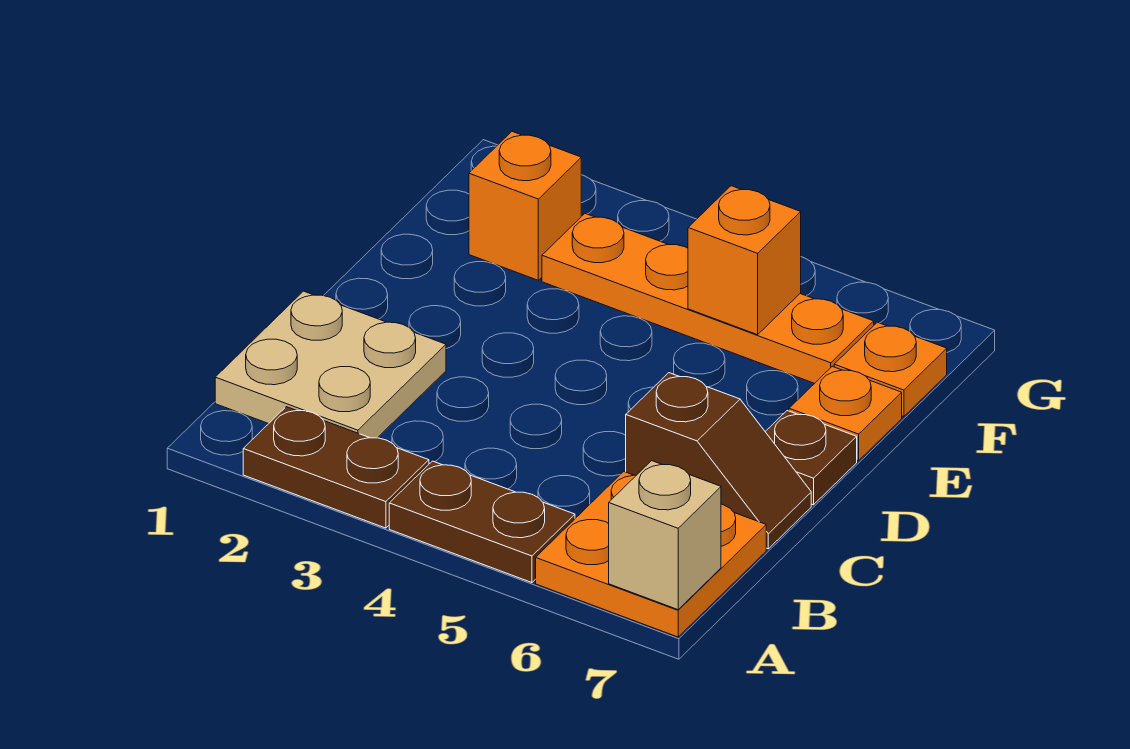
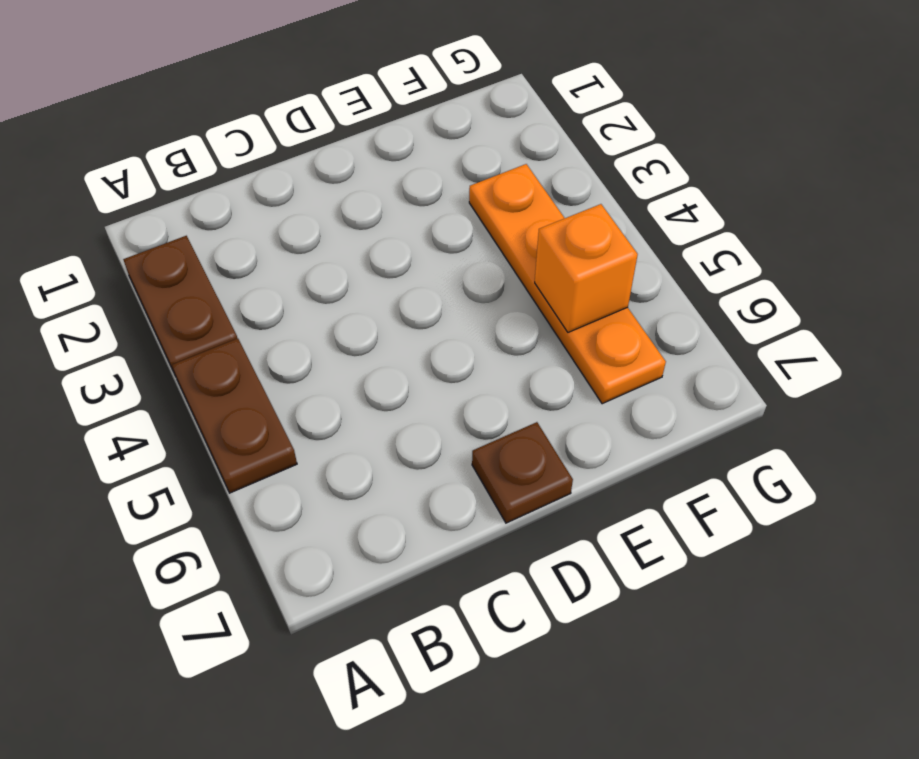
none -> orange 2x2 plate [536,472,766,637]
none -> tan 2x2 plate [215,291,446,438]
none -> brown 1x2 slope [626,373,811,549]

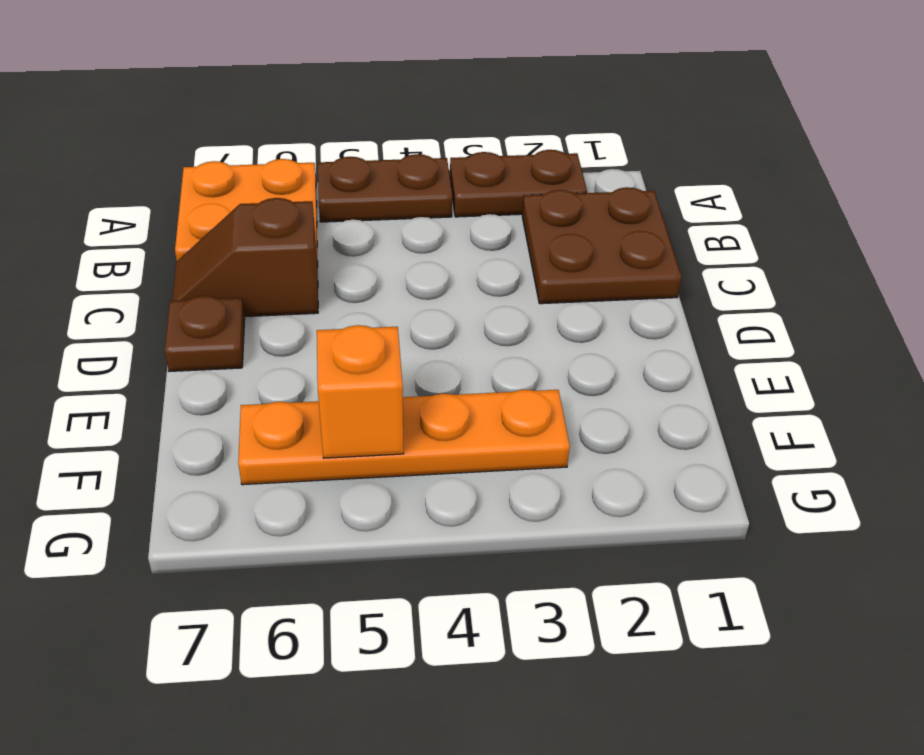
brown 2x2 plate [522,187,681,304] -> tan 2x2 plate [215,291,446,438]
none -> orange 1x1 plate [789,366,902,461]
none -> orange 1x1 brick [469,132,581,280]
none -> orange 1x1 plate [834,322,947,417]

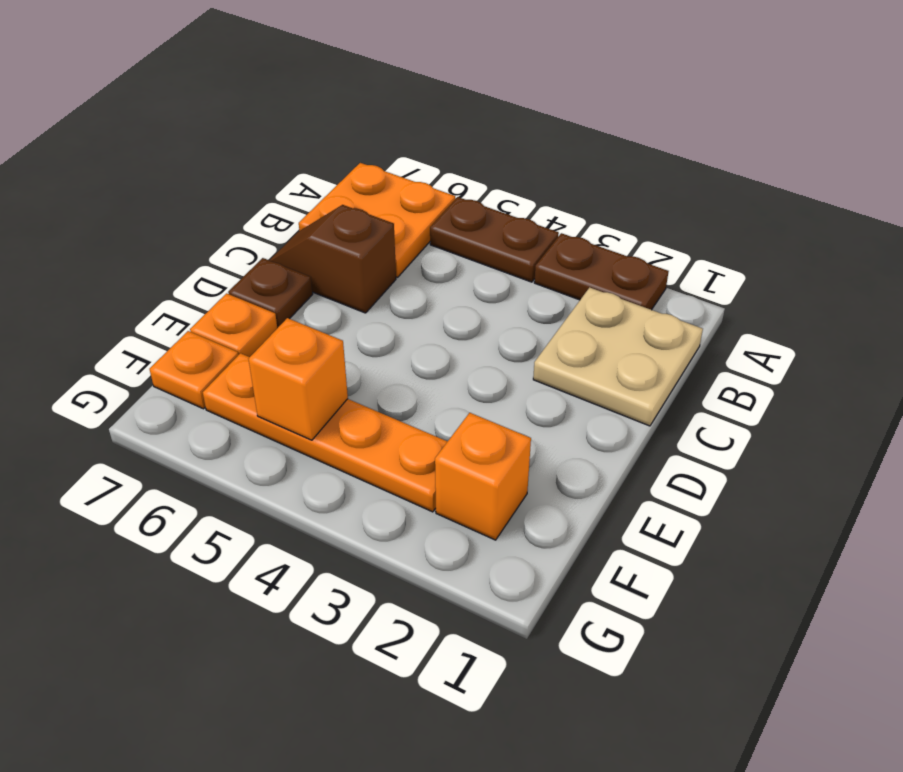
none -> tan 1x1 brick [609,461,721,610]

